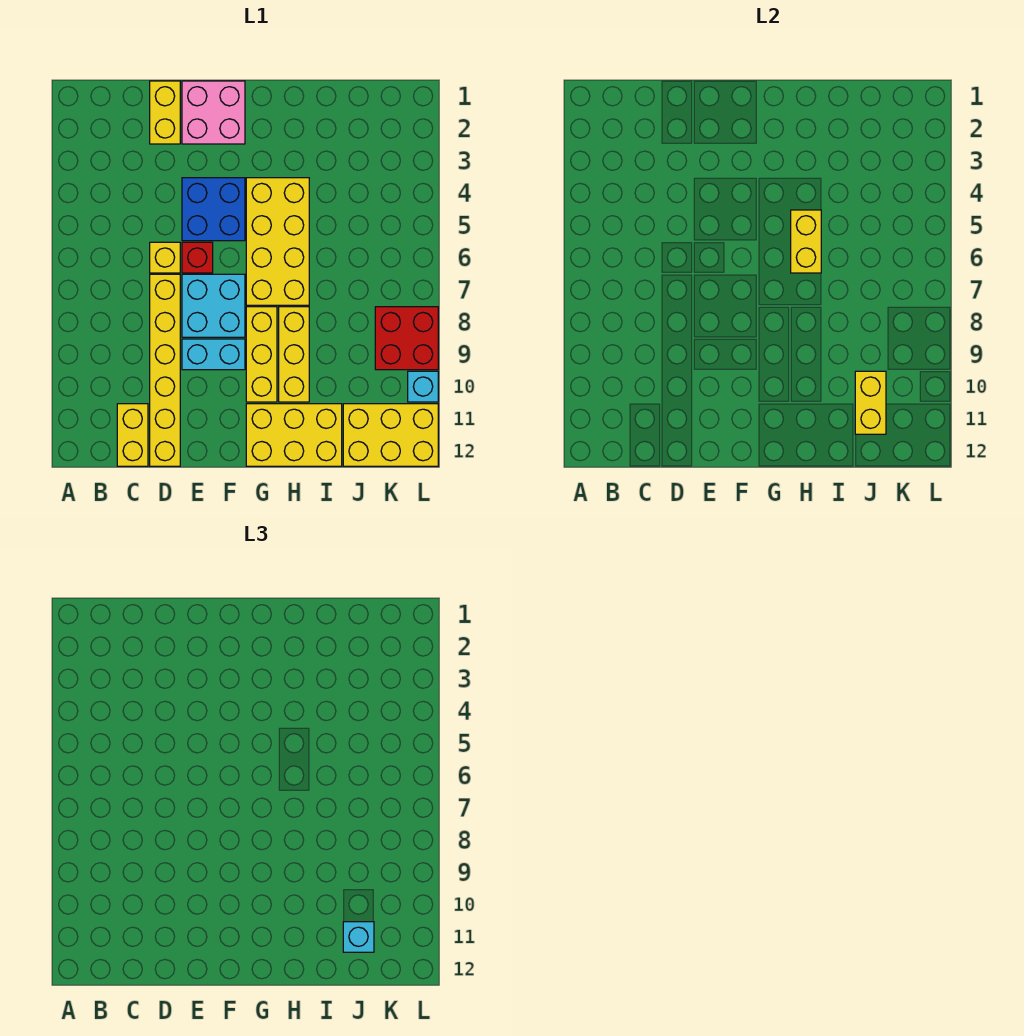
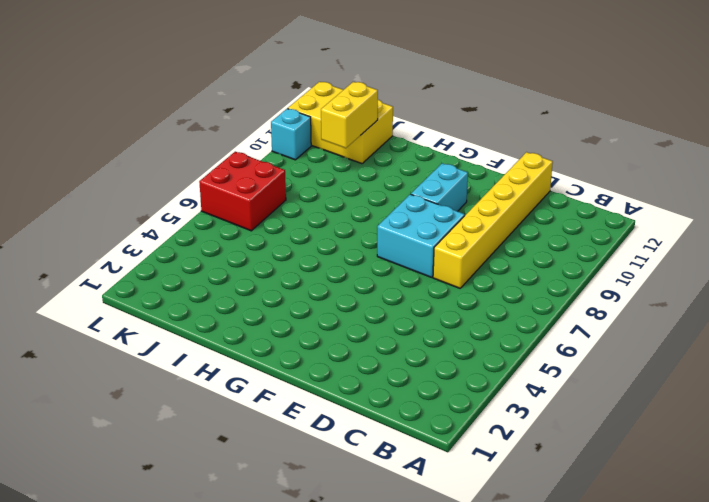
cyan 1x2 brick [411,163,468,211] -> cyan 1x2 brick turned to [182,339,245,370]
red 2x2 brick [199,152,286,231] -> red 2x2 brick moved to [375,307,438,370]
none -> yellow 1x2 brick [117,404,148,466]
none -> yellow 1x2 brick [150,81,180,144]
none -> yellow 1x1 brick [150,242,180,273]

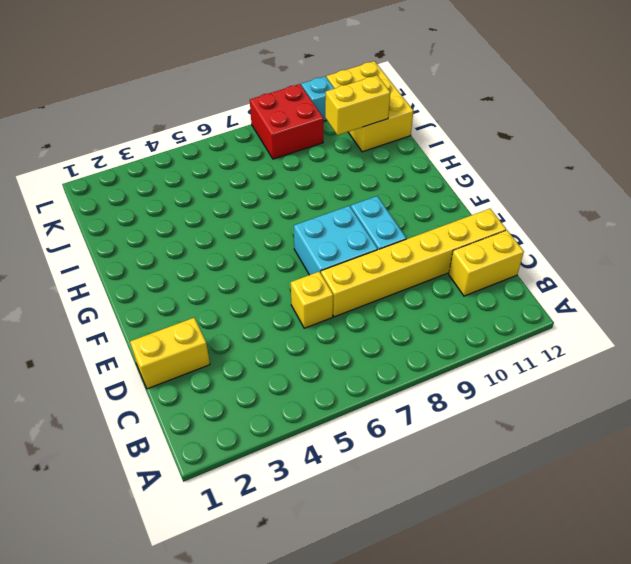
none -> pink 2x2 brick [182,81,245,144]
none -> blue 2x2 brick [182,178,245,241]
none -> red 1x1 brick [182,242,213,273]

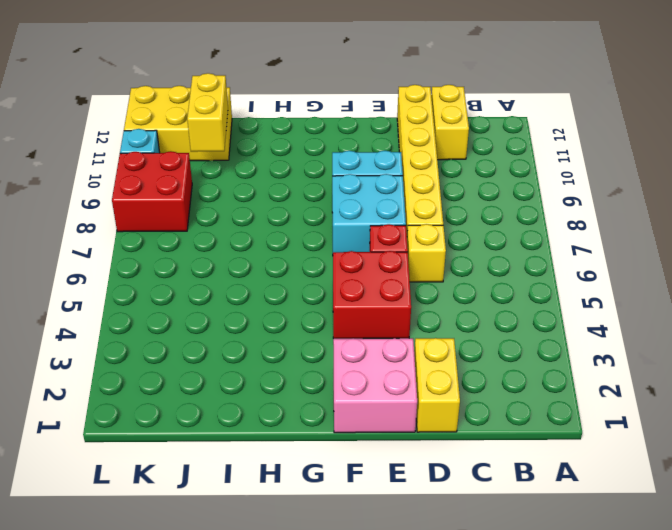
red 2x2 brick [333,251,411,339] -> blue 2x2 brick [182,178,245,241]
none -> yellow 2x4 brick [246,178,309,305]
none -> yellow 1x3 brick [246,307,277,402]
none -> yellow 2x3 brick [246,404,342,466]

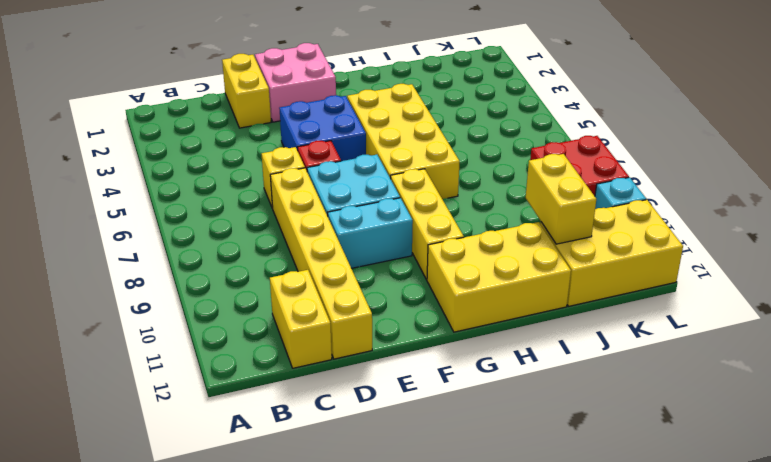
none -> yellow 1x3 brick [279,307,309,402]
none -> yellow 1x2 brick [791,210,821,273]
none -> cyan 1x1 brick [343,922,374,952]

